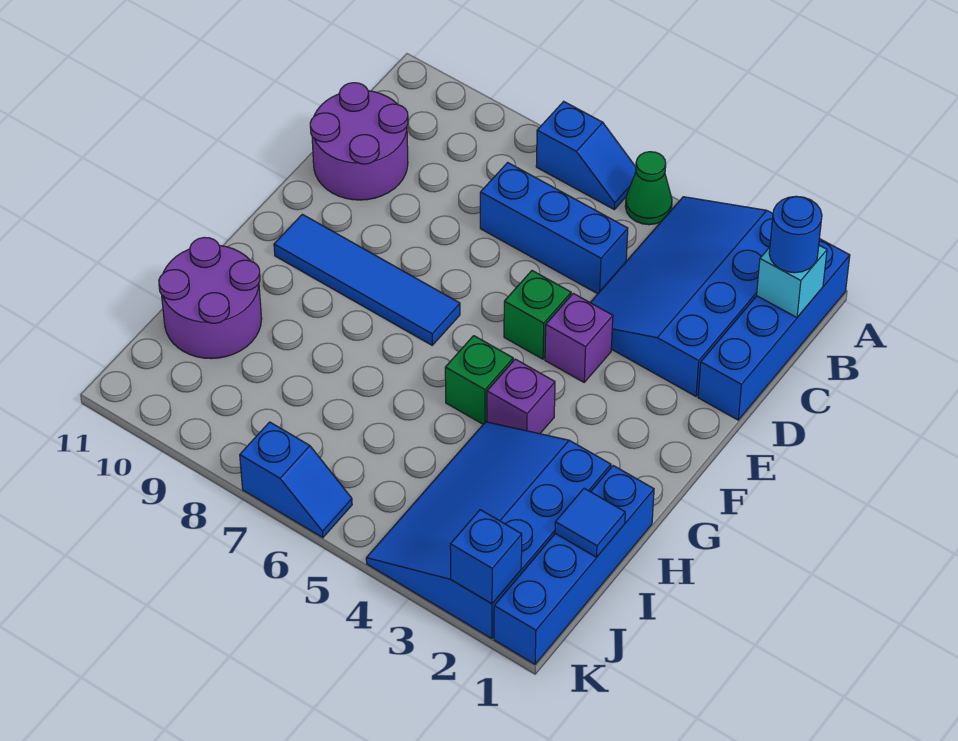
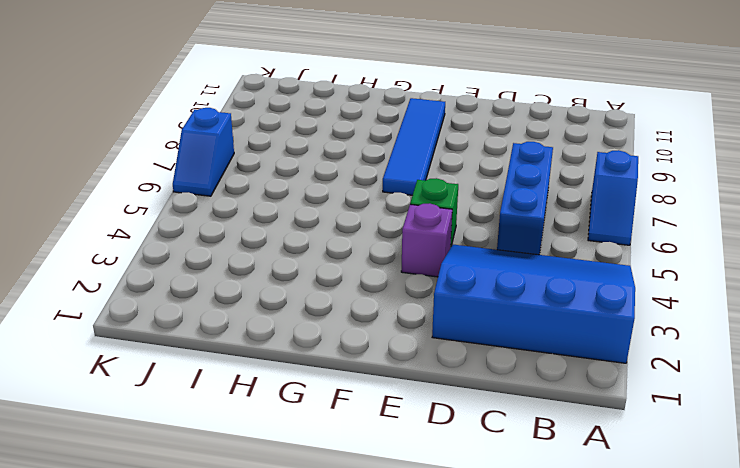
none -> blue 1x4 brick [698,239,850,420]
none -> green 1x1 cone [625,152,672,225]
none -> purple 2x2 round brick [310,83,408,200]

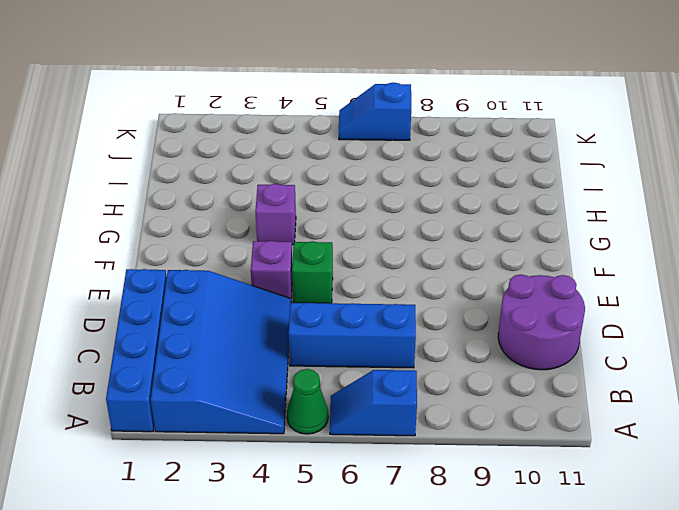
none -> blue 1x4 tile [274,214,460,345]
none -> green 1x1 brick [445,336,513,424]
none -> blue 1x4 brick [494,466,654,664]

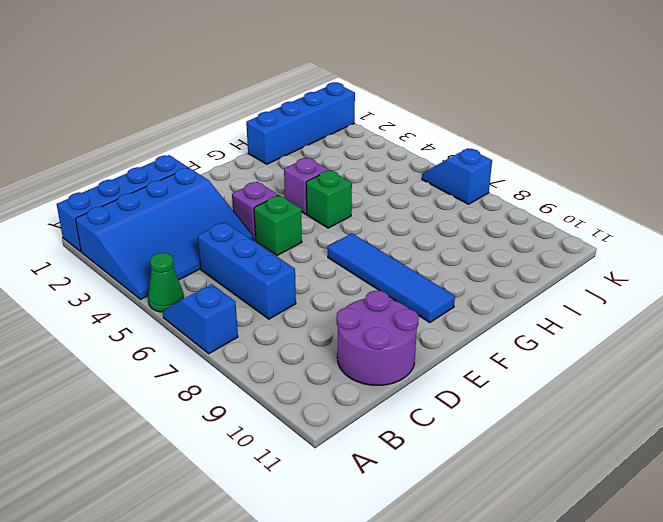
none -> blue 3x4 slope [366,422,611,639]
none -> purple 2x2 round brick [159,237,262,359]
none -> cyan 1x1 brick [757,245,827,317]

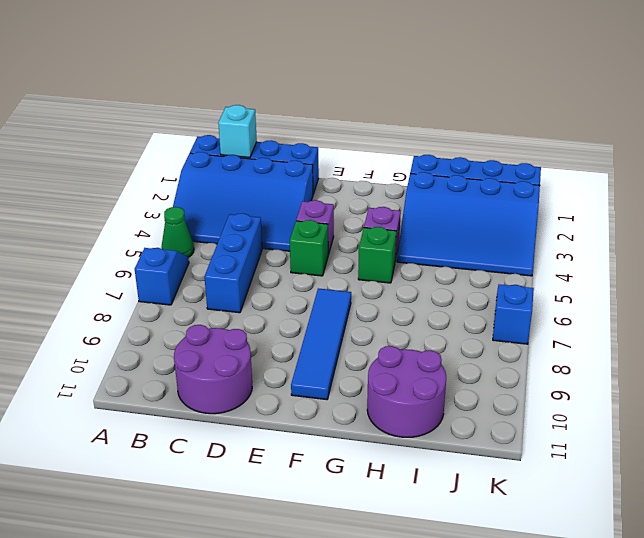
none -> blue 1x1 tile [555,488,625,557]
none -> blue 1x1 brick [450,510,522,604]
none -> blue 1x1 round brick [769,196,822,273]

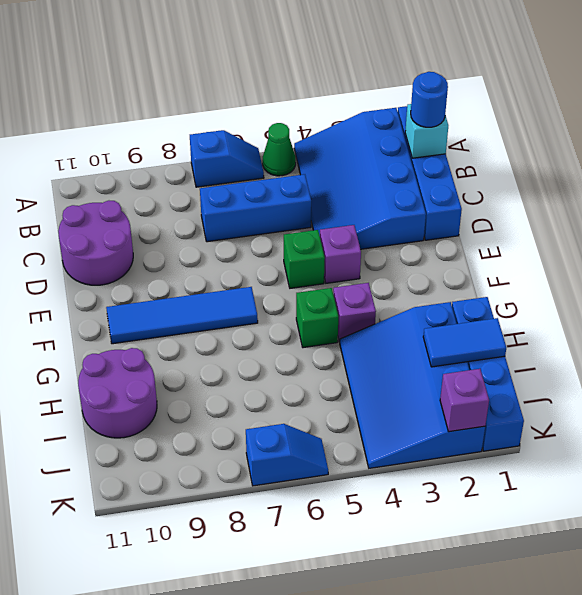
blue 1x2 tile [423,318,506,367] -> blue 1x1 tile [555,488,625,557]
purple 1x1 brick [440,369,489,432] -> blue 1x1 brick [450,510,522,604]

